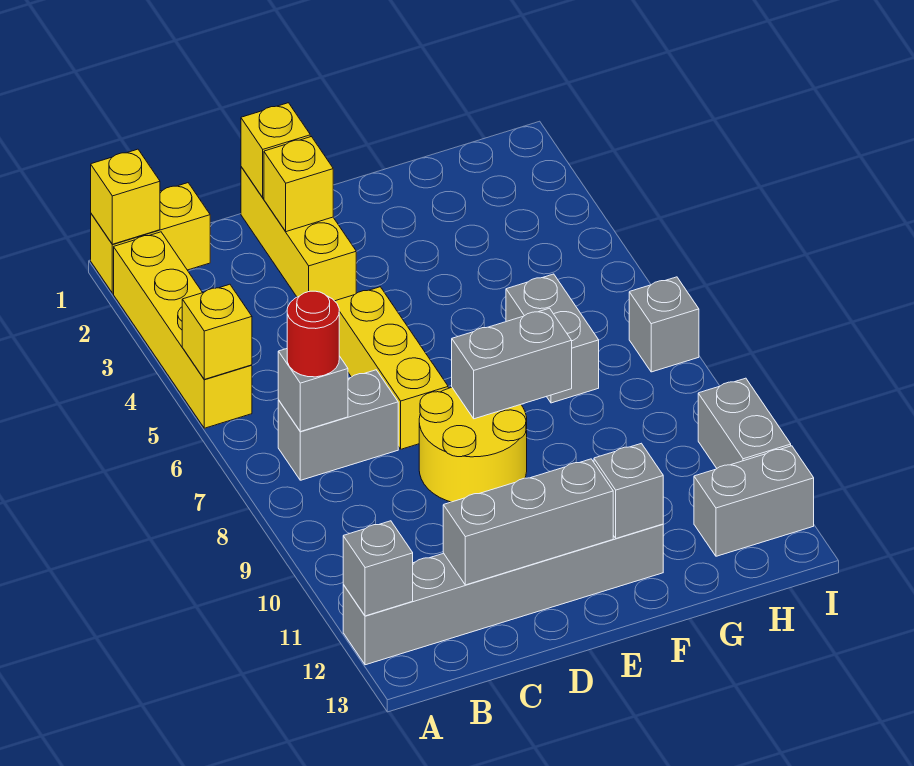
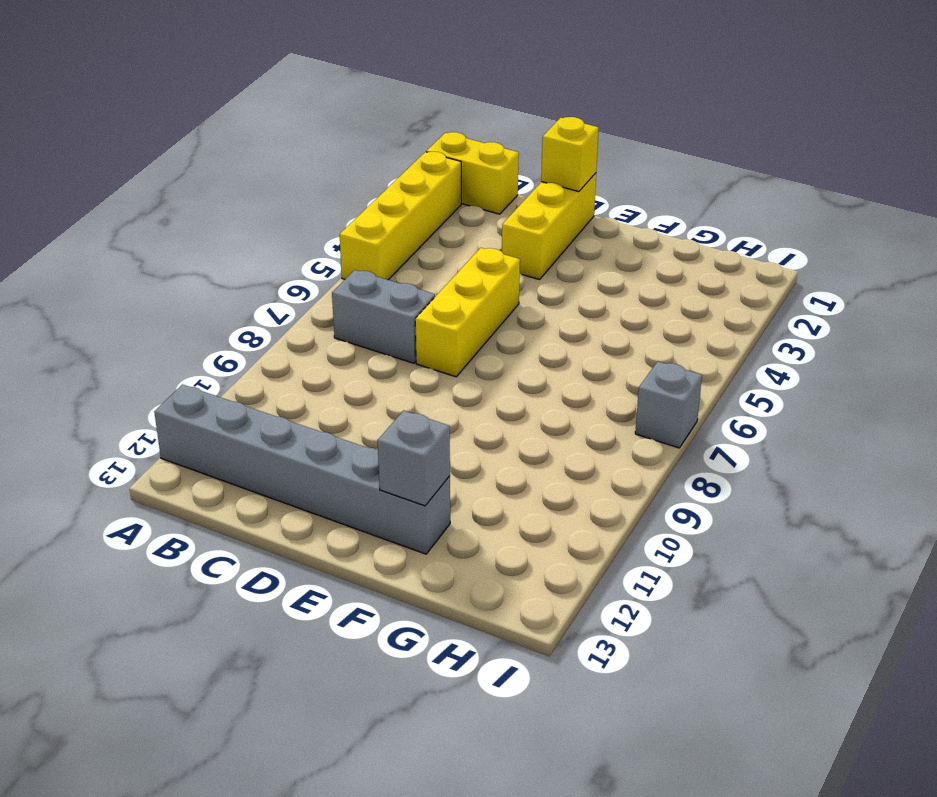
none -> yellow 2x2 round brick [419,387,527,502]
none -> grey 1x2 brick [506,274,599,403]
none -> grey 1x2 brick [694,446,814,556]

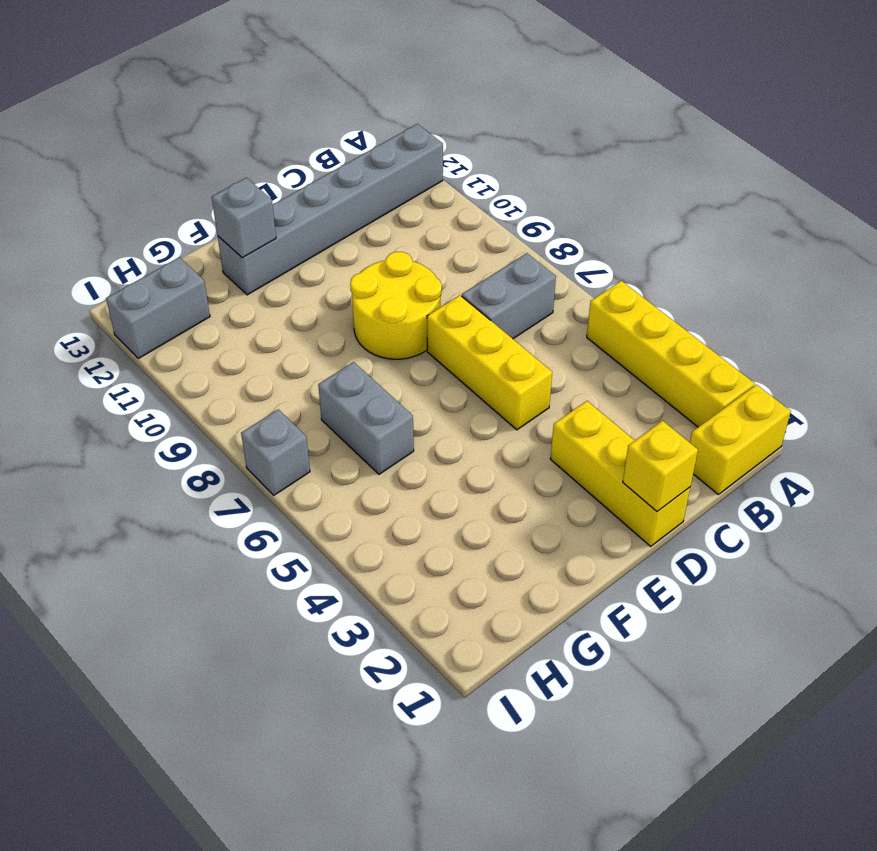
none -> grey 1x2 brick [698,378,791,468]
none -> yellow 1x1 brick [91,149,160,244]
none -> yellow 1x1 brick [182,284,252,379]

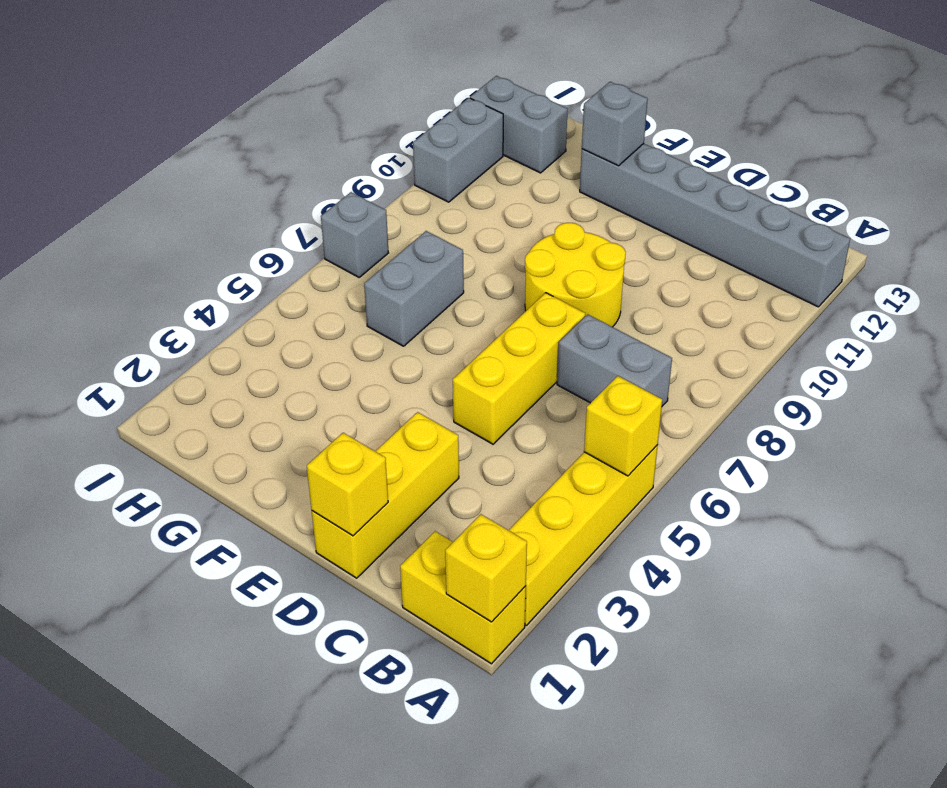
none -> grey 1x1 brick [343,521,413,616]
none -> grey 1x1 brick [278,349,348,432]
none -> grey 1x3 brick [443,459,613,585]

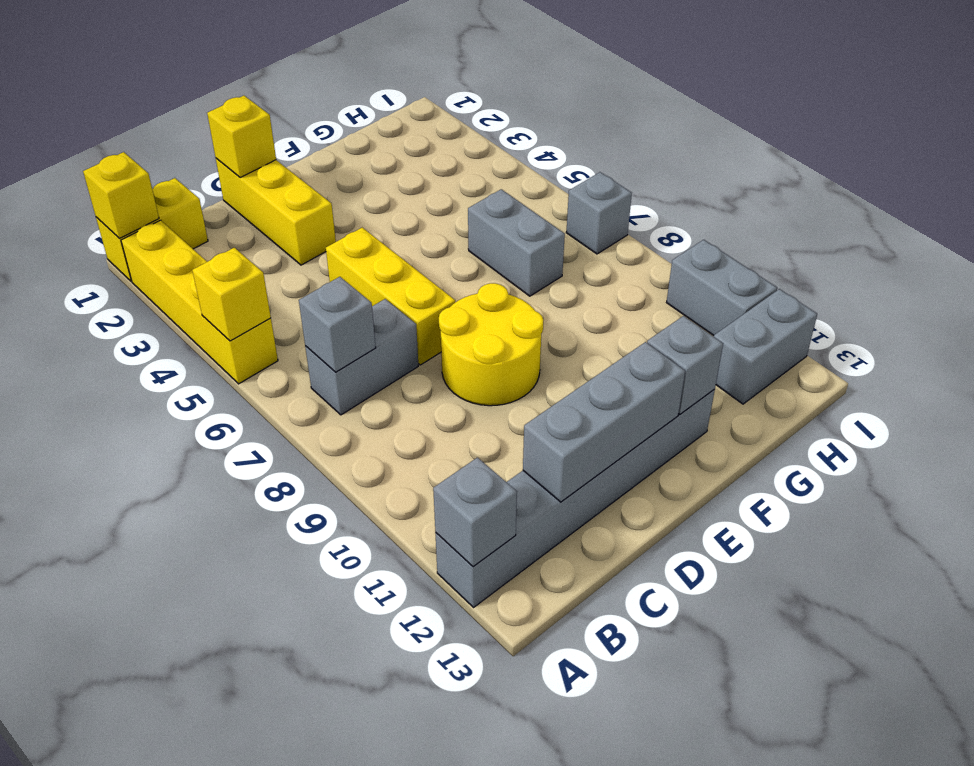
none -> yellow 1x1 brick [264,137,333,232]
none -> grey 1x2 brick [452,308,572,419]
none -> red 1x1 round brick [287,291,339,377]

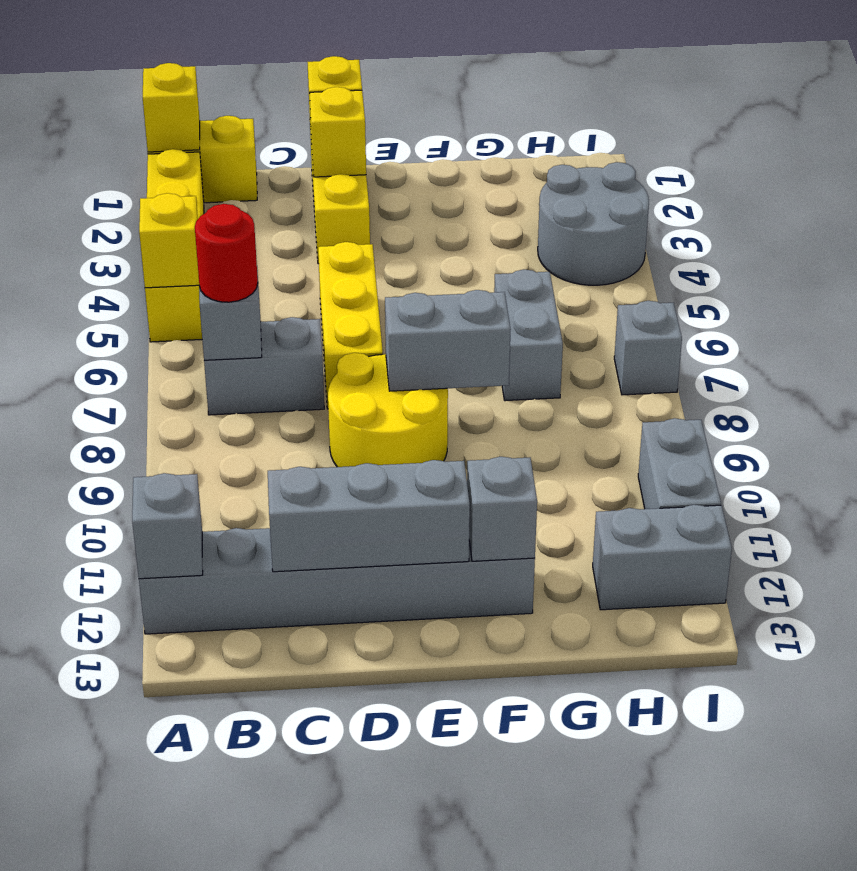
grey 2x2 round brick [538,162,649,285] -> none

